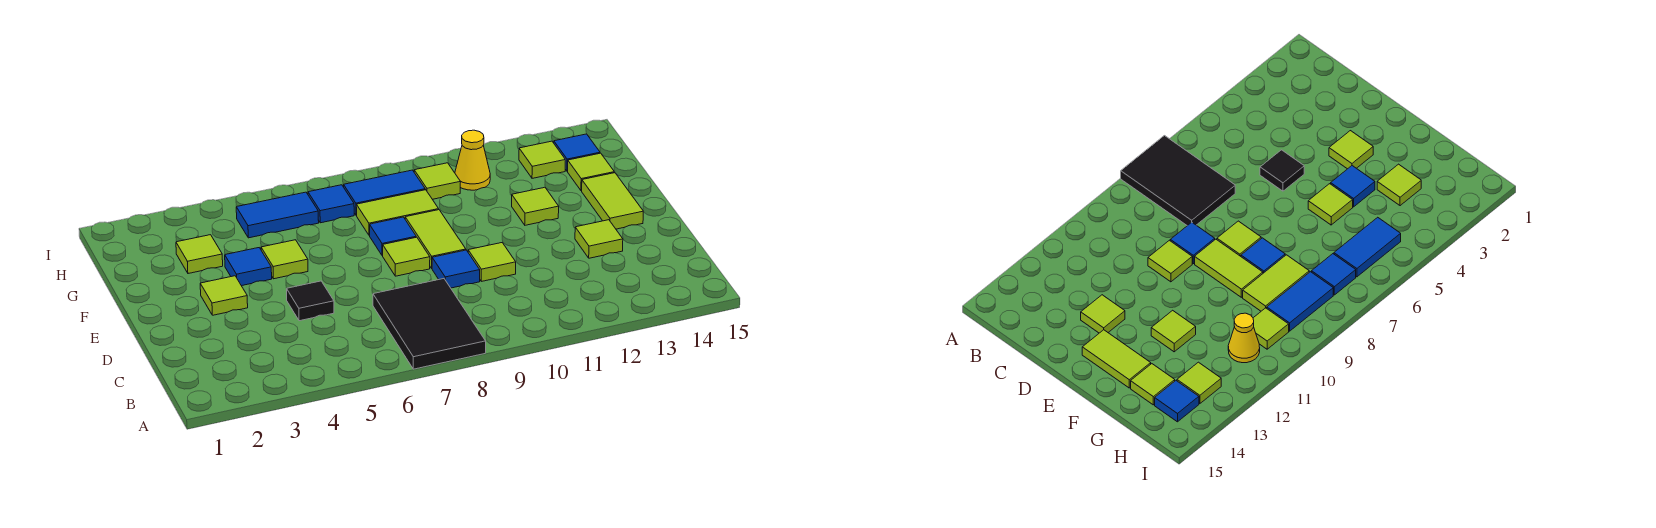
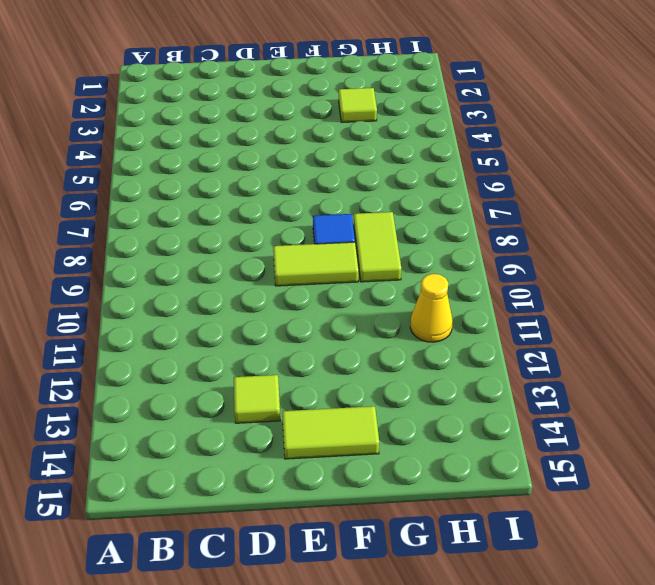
none -> black 2x3 tile [373,279,486,369]
none -> black 1x1 tile [287,281,334,321]
none -> blue 1x1 tile [432,250,480,288]

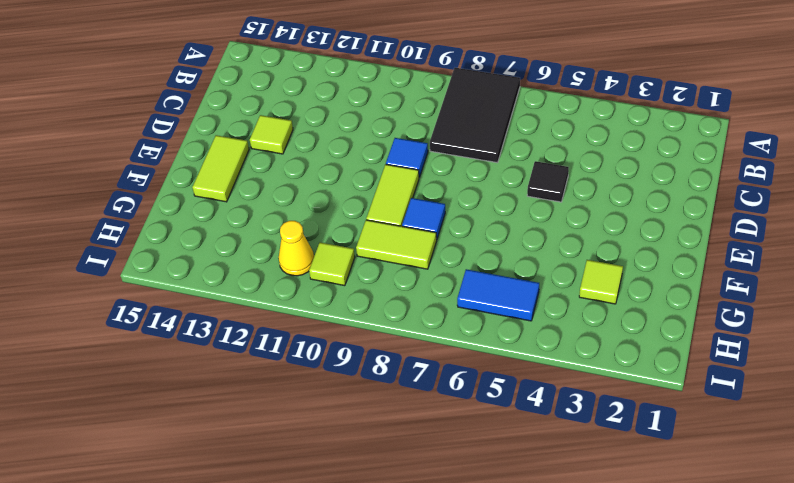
none -> lime 1x1 tile [468,243,516,281]
none -> lime 1x1 tile [200,276,248,315]
none -> lime 1x1 tile [383,237,430,276]

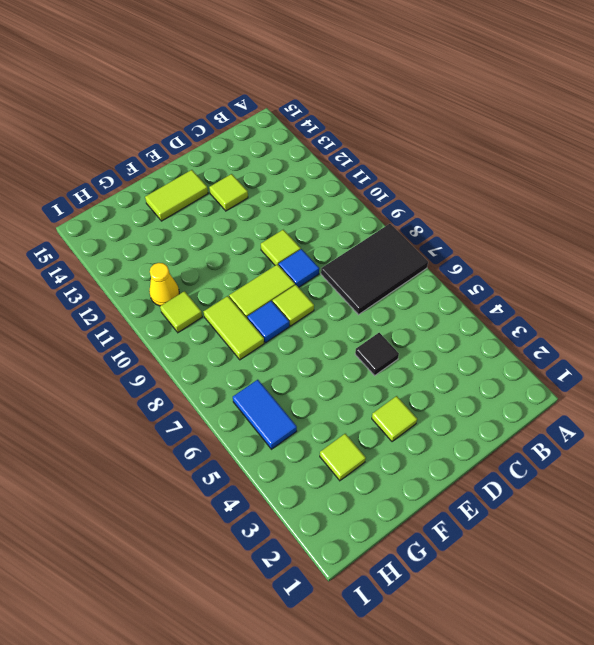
none -> blue 1x1 tile [225,248,272,286]
none -> lime 1x1 tile [261,240,308,279]
none -> lime 1x1 tile [512,187,559,225]

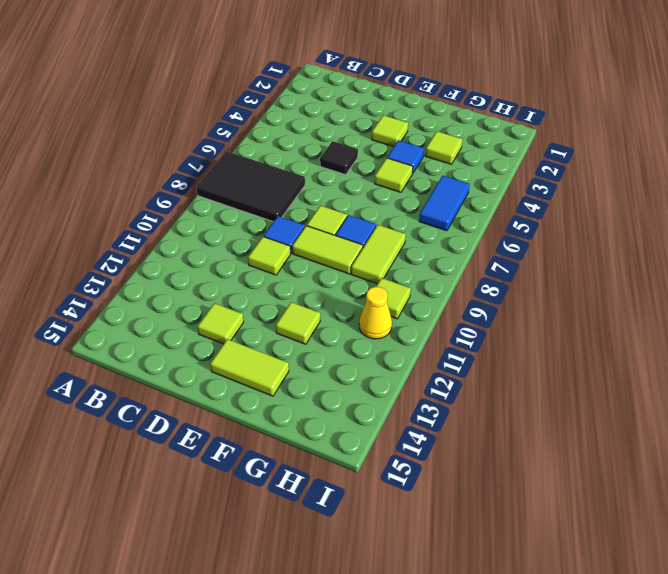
none -> lime 1x1 tile [568,153,614,191]
none -> blue 1x1 tile [308,185,354,223]
none -> blue 1x2 tile [344,170,425,215]

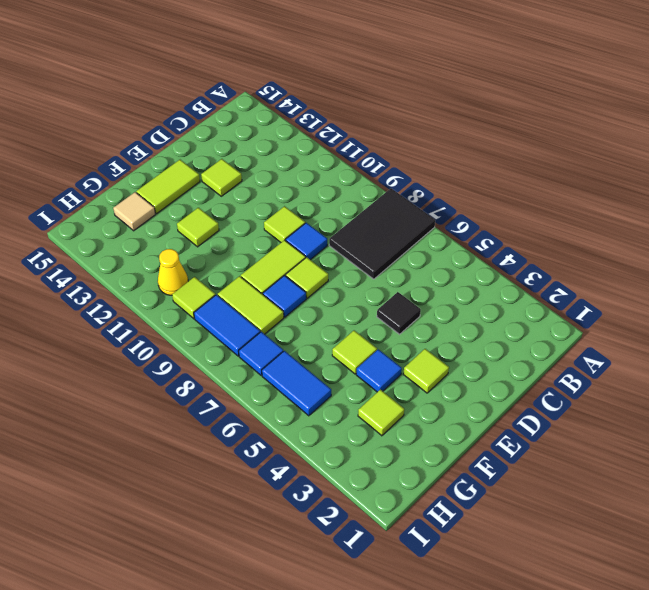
tan 1x1 tile [113,192,155,231] -> lime 1x1 tile [568,153,614,191]
none -> lime 1x1 tile [519,141,565,178]
none -> blue 1x1 tile [554,134,600,171]

